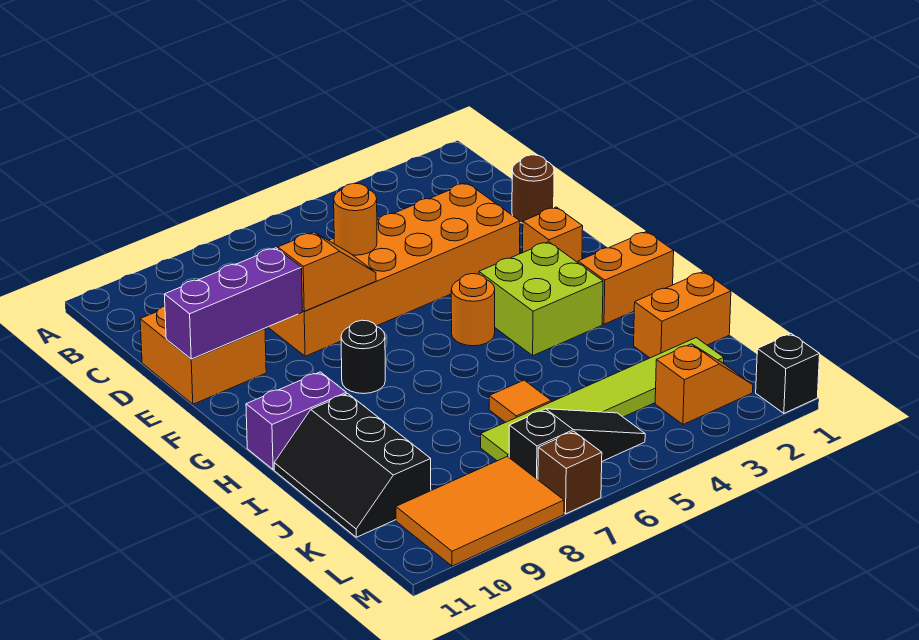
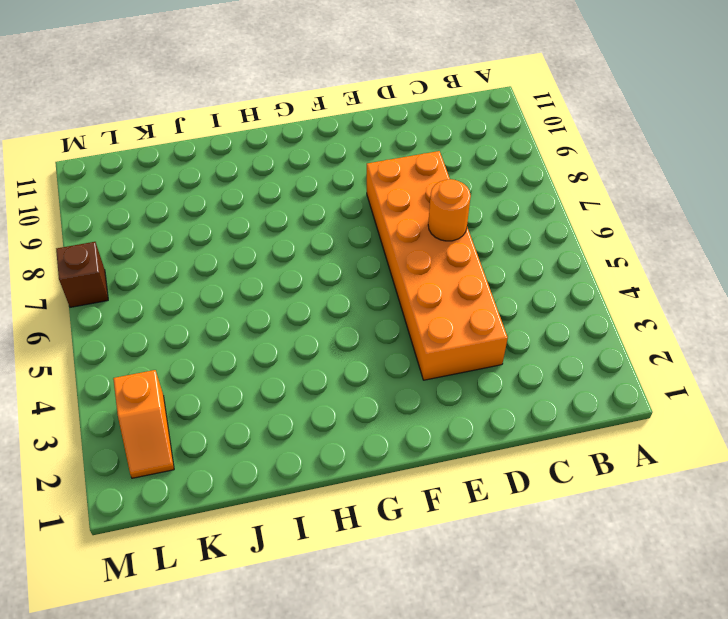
none -> brown 1x1 round brick [512,155,554,223]
none -> orange 2x2 brick [140,306,266,404]
none -> orange 1x1 brick [523,207,583,262]

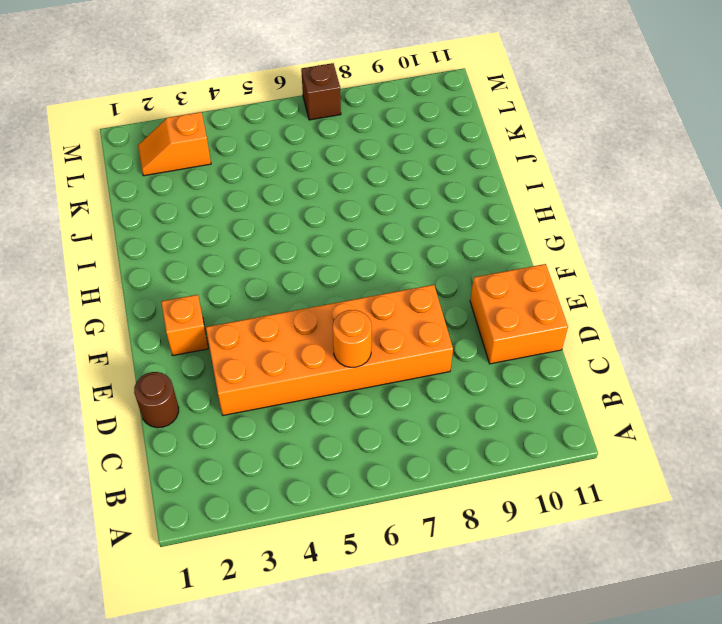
none -> lime 2x2 brick [479,242,603,355]
none -> orange 1x1 round brick [451,274,495,346]
none -> black 1x1 round brick [341,320,385,394]

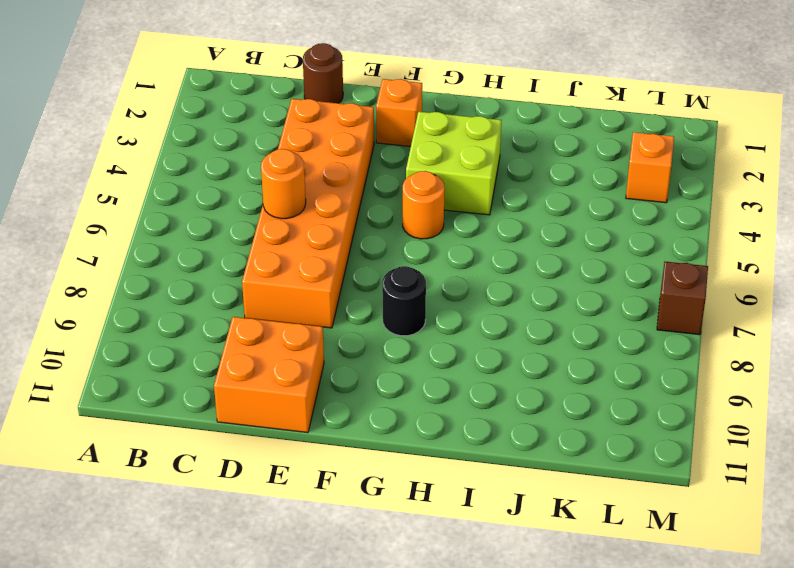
none -> orange 1x2 brick [578,232,674,324]
none -> purple 1x2 brick [246,372,346,470]
none -> black 2x3 slope [274,394,431,537]

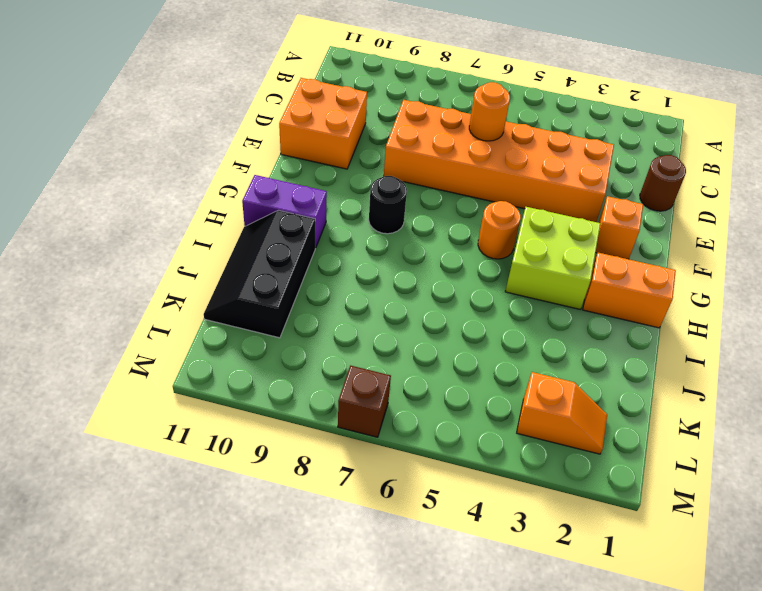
none -> orange 1x2 brick [634,272,731,358]
none -> orange 1x1 tile [489,380,551,422]
none -> lime 1x6 tile [481,338,724,461]

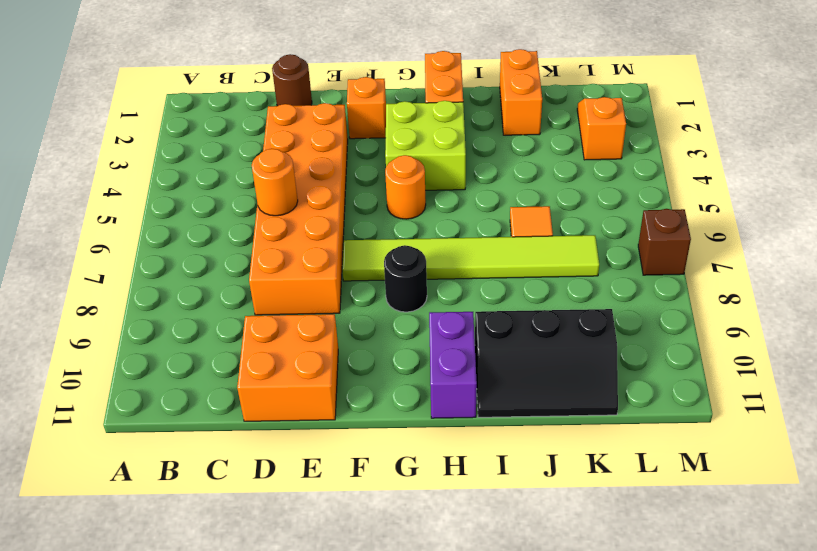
lime 1x6 tile [342,235,599,281] -> lime 1x6 tile turned to [481,338,724,461]
none -> black 1x3 slope [509,409,645,480]
none -> orange 2x3 tile [396,456,564,566]
none -> black 1x1 brick [756,334,820,413]

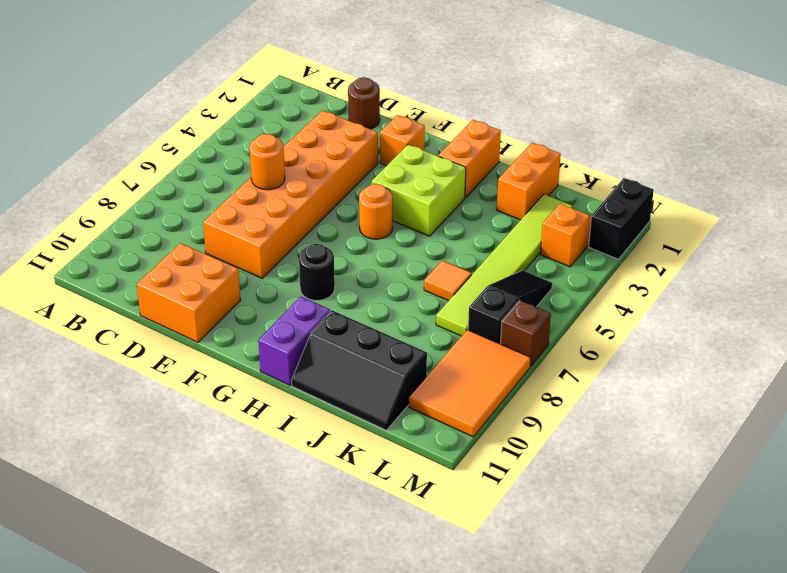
black 1x2 brick [589,178,654,259] -> black 1x1 brick [756,334,820,413]
none -> orange 1x2 slope [278,232,376,311]
none -> purple 1x3 brick [164,248,302,359]

